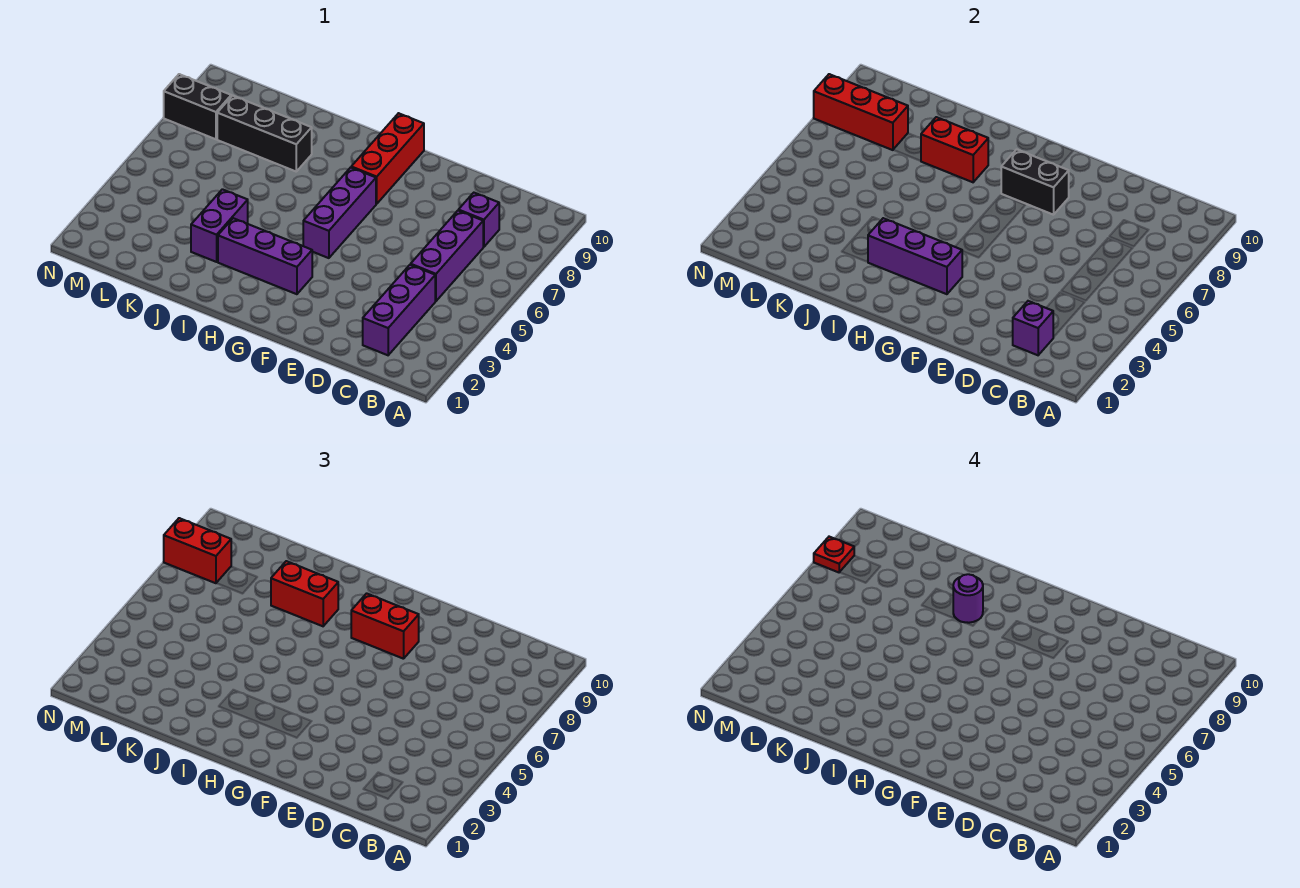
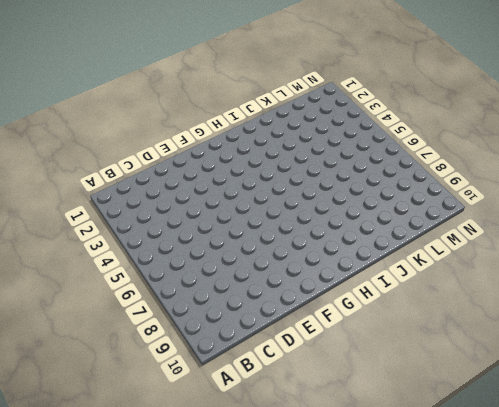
none -> purple 1x3 brick [363,265,435,355]
none -> purple 1x3 brick [411,211,483,301]
none -> purple 1x1 brick [459,193,499,247]

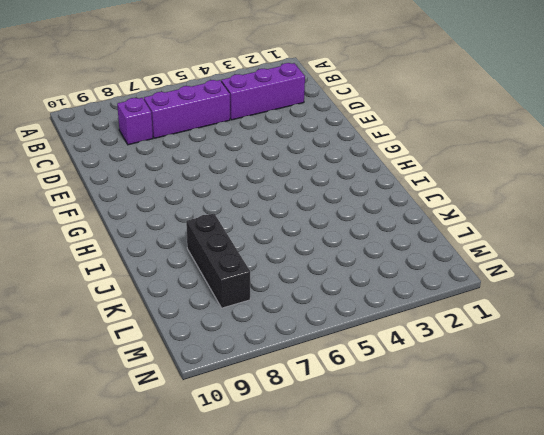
none -> purple 1x3 brick [218,218,312,294]
none -> purple 1x3 brick [303,167,376,258]
none -> red 1x3 brick [351,113,424,204]

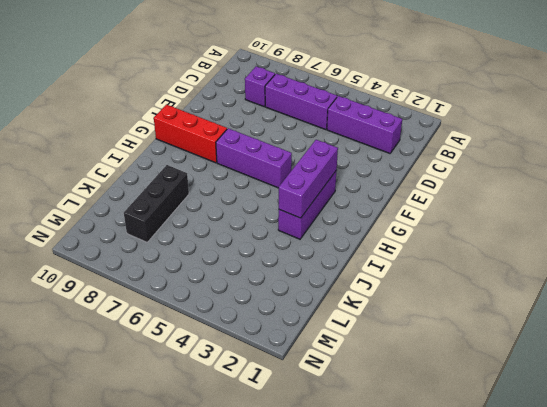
none -> purple 1x2 brick [191,189,248,262]
none -> black 1x2 brick [164,74,231,139]
none -> purple 1x1 brick [1013,301,1053,355]

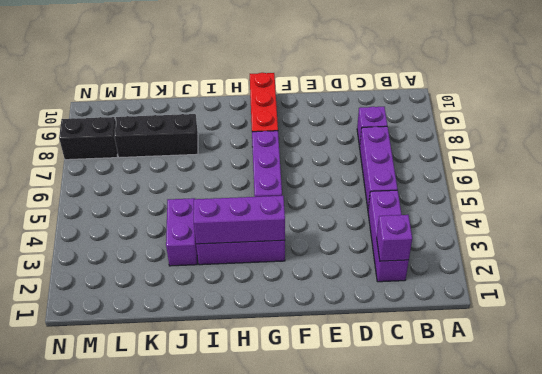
none -> black 1x2 brick [1001,149,1069,215]
none -> red 1x2 brick [921,117,988,182]
none -> red 1x3 brick [814,74,908,150]

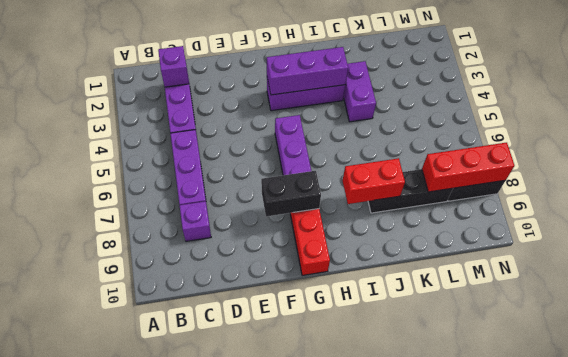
none -> red 1x2 brick [351,593,419,659]
none -> red 1x2 brick [271,561,338,626]
none -> red 1x2 brick [164,518,231,583]

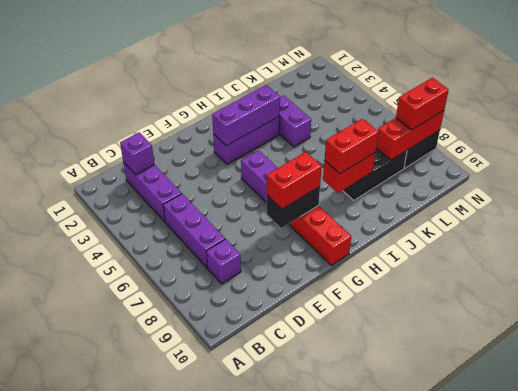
none -> purple 1x1 round brick [953,574,983,623]
none -> red 1x1 plate [814,537,854,572]

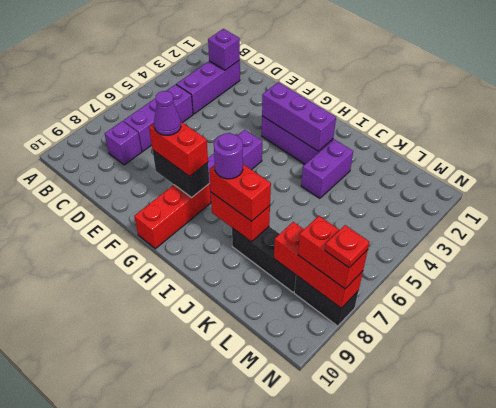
purple 1x1 cone [154,91,181,135] -> none

